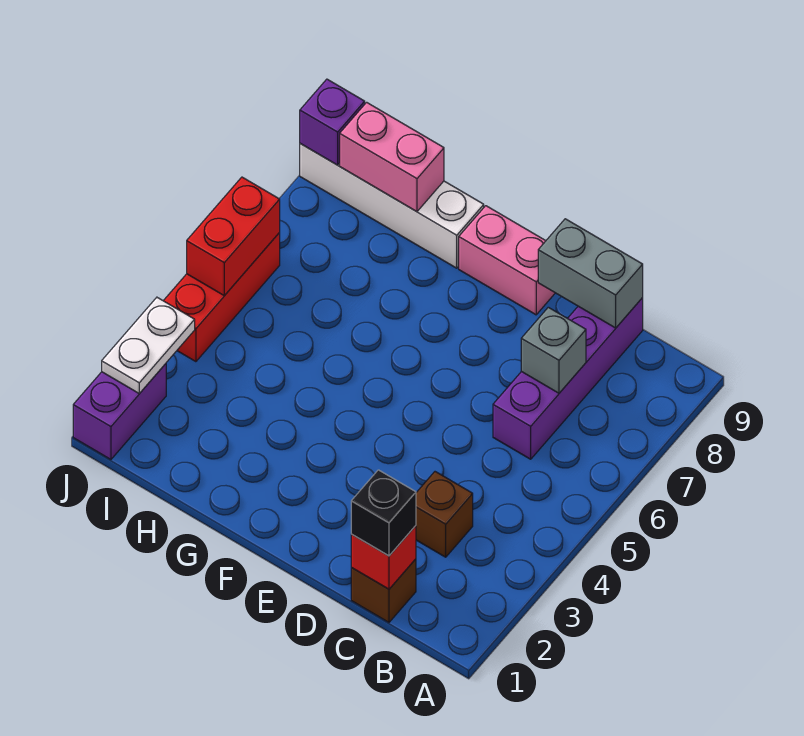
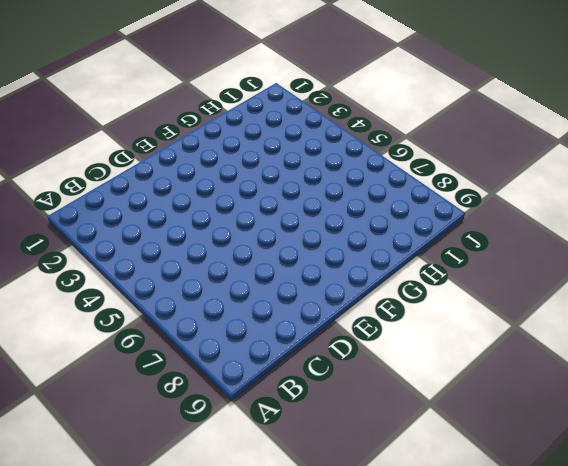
none -> brown 1x1 brick [351,559,416,622]
none -> brown 1x1 brick [416,472,473,557]
none -> purple 1x4 brick [493,298,643,459]

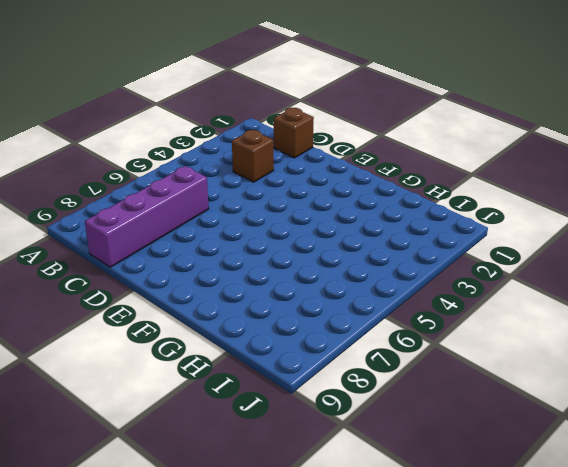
none -> pink 1x2 brick [459,206,555,315]
none -> white 1x4 brick [300,144,484,268]
none -> purple 1x2 brick [73,364,166,459]

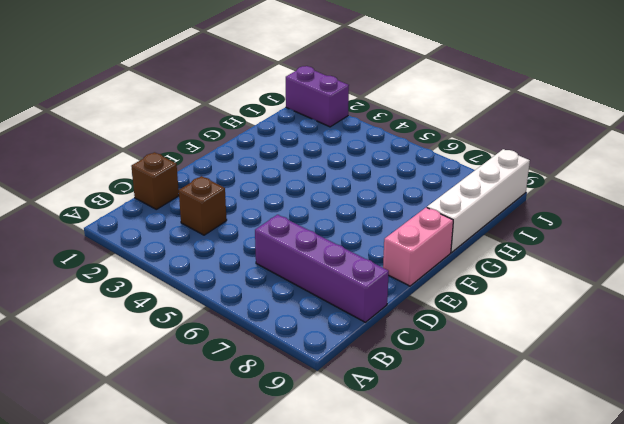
none -> red 1x3 brick [164,233,280,362]
none -> red 1x1 brick [351,526,416,589]
none -> grey 1x1 brick [521,307,586,393]

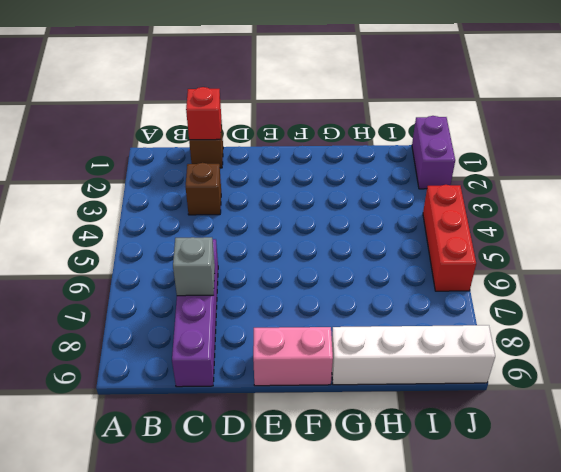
none -> grey 1x2 brick [538,219,643,328]
none -> pink 1x2 brick [340,102,444,212]
none -> white 1x2 plate [102,297,195,394]

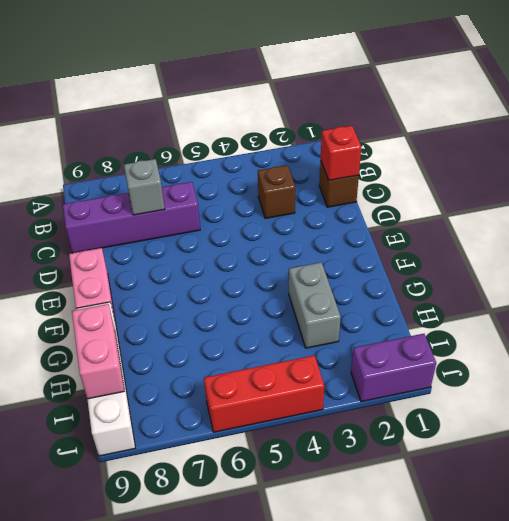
grey 1x2 brick [289,262,341,348] -> grey 1x2 brick moved to [538,219,643,328]
none -> white 1x2 plate [102,297,195,394]
none -> red 1x2 brick [187,177,280,296]
none -> purple 1x1 brick [300,79,365,165]

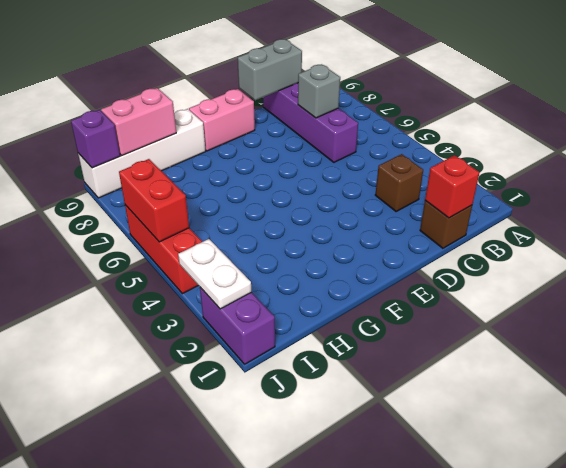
none -> black 1x1 brick [351,470,416,556]

